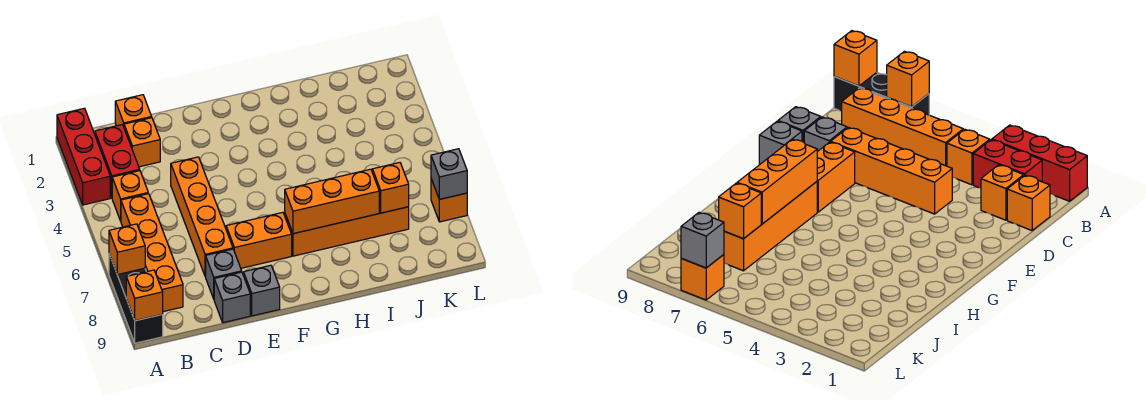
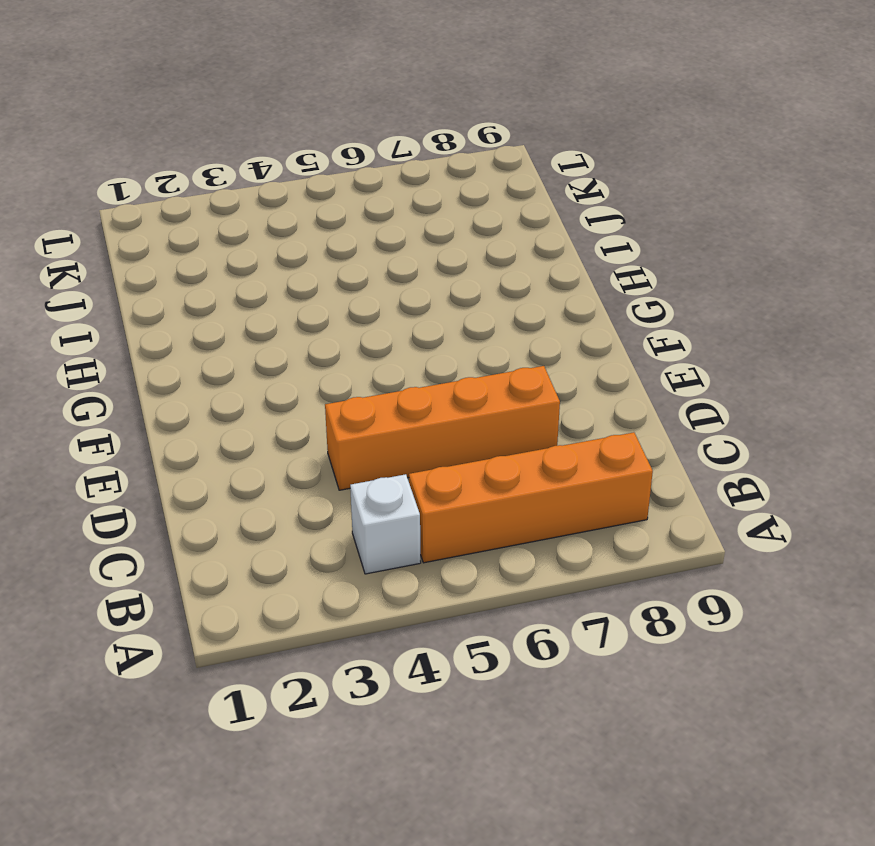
white 1x1 brick [350,474,421,574] -> orange 1x1 brick [112,171,148,221]
none -> red 1x3 brick [57,108,110,205]
none -> black 1x3 brick [109,254,163,343]
none -> red 1x2 brick [95,125,140,197]

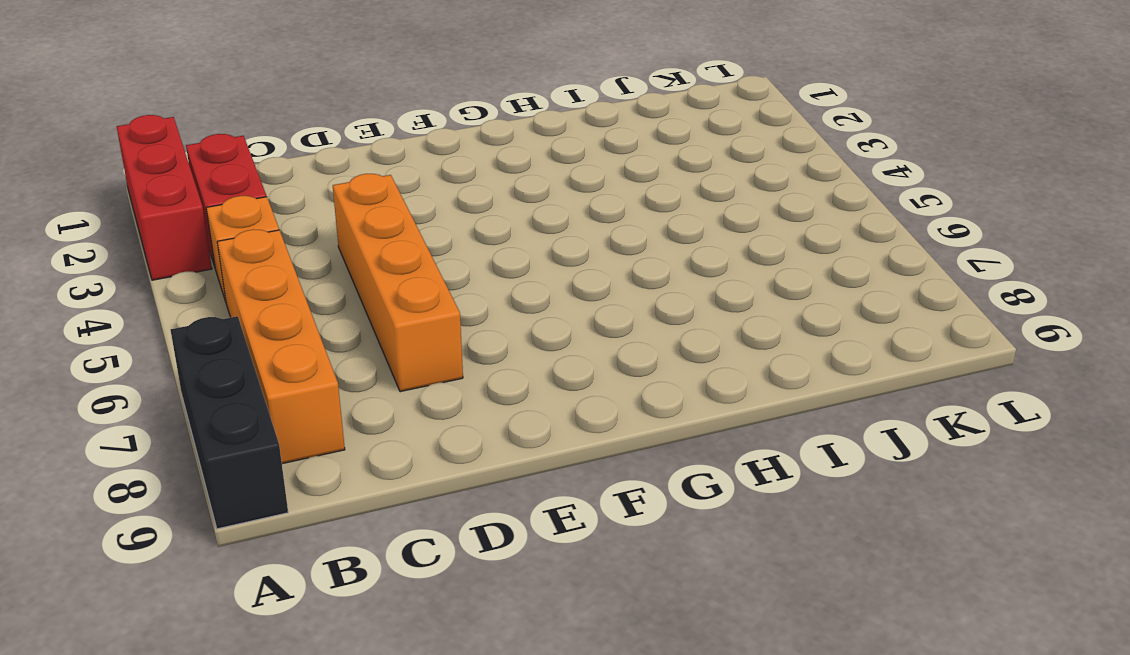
none -> orange 1x1 brick [115,95,152,126]
none -> orange 1x1 brick [124,118,160,167]
none -> grey 1x1 brick [206,249,242,299]

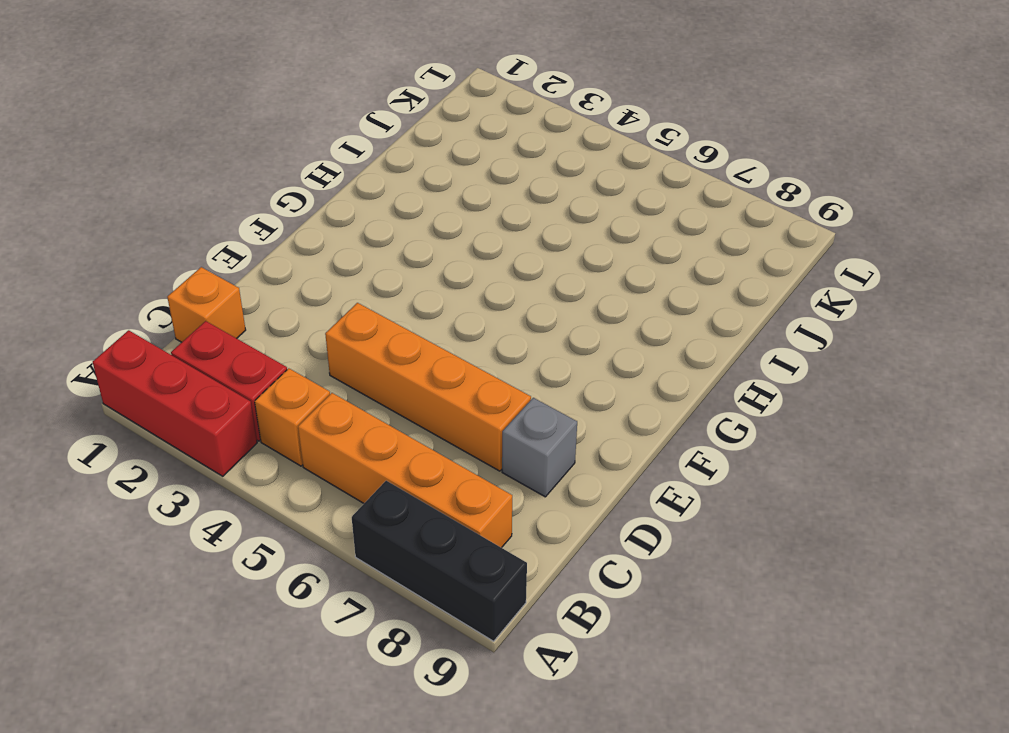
none -> orange 1x1 brick [124,118,160,167]
none -> grey 1x1 brick [214,272,250,323]
none -> orange 1x2 brick [226,212,292,268]

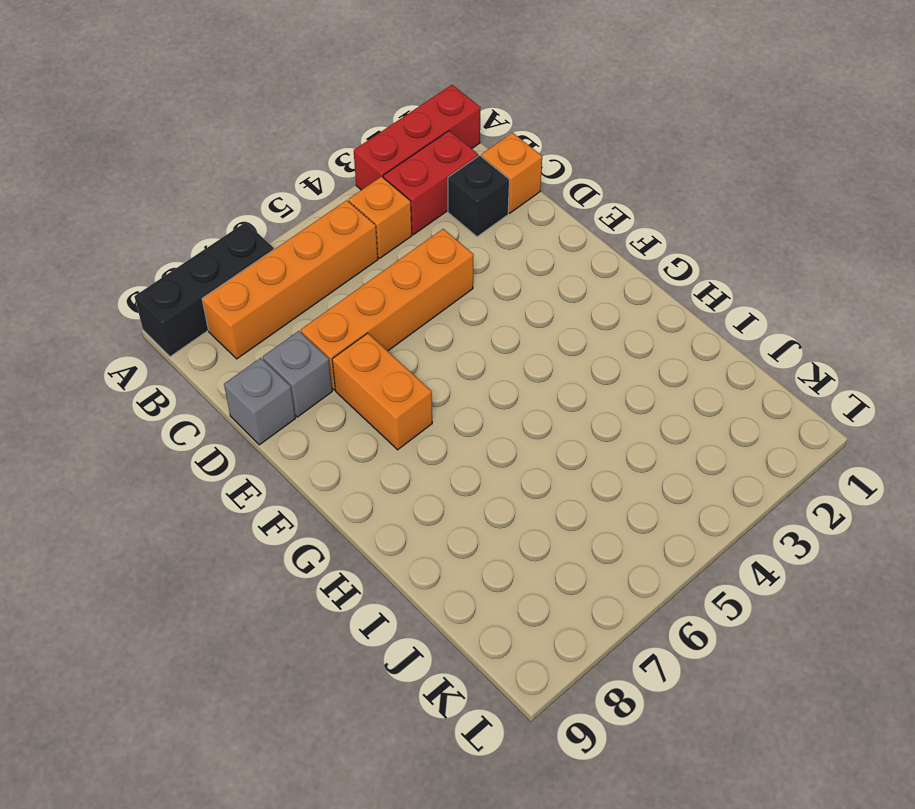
black 1x1 brick [448,155,509,237] -> orange 1x1 brick [124,118,160,167]
none -> grey 1x1 brick [244,265,280,316]
none -> orange 1x4 brick [285,207,409,256]
none -> orange 1x1 brick [431,179,467,222]

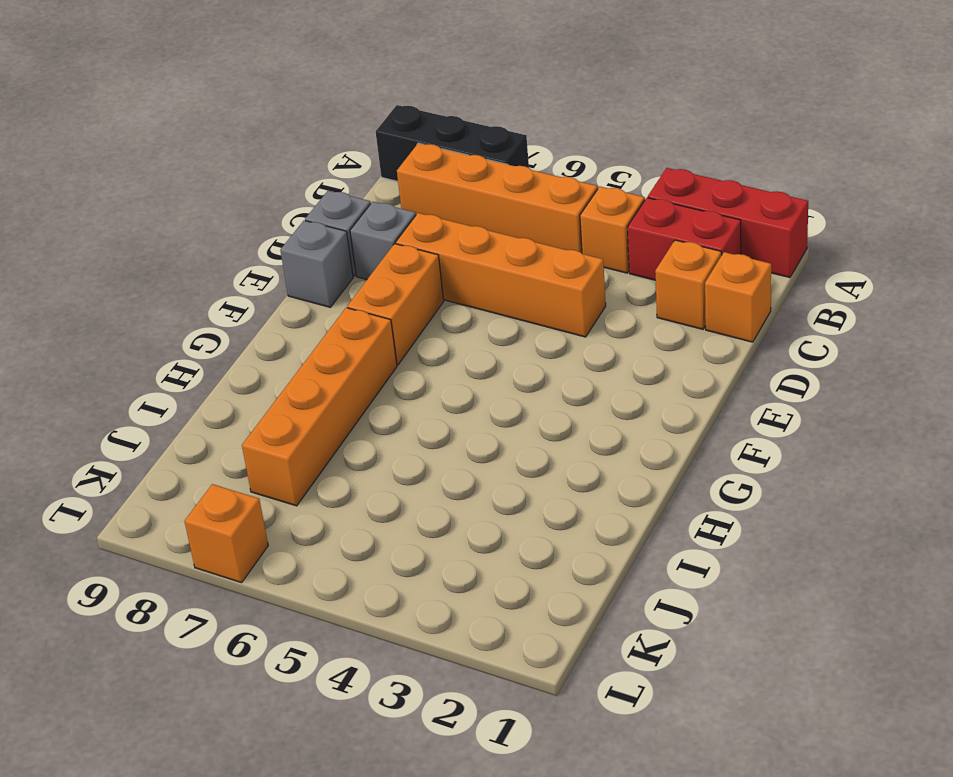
none -> orange 1x1 brick [109,224,145,275]
none -> orange 1x1 brick [126,270,163,321]
none -> orange 1x3 brick [285,169,379,234]

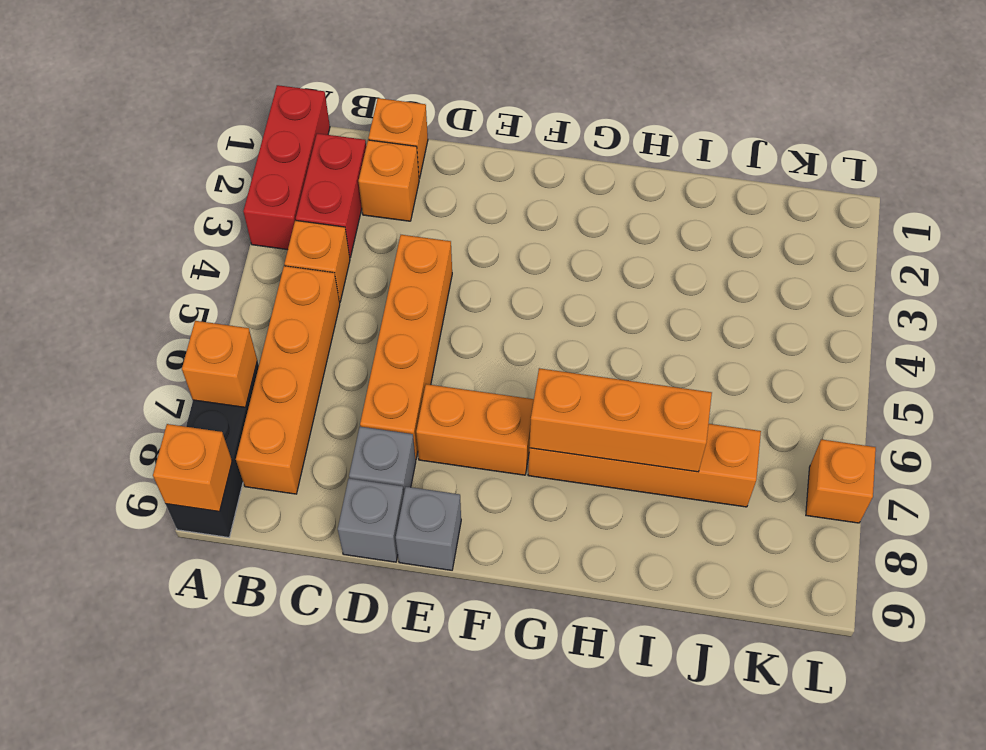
none -> orange 1x1 brick [372,163,409,213]
none -> grey 1x1 brick [431,149,467,199]

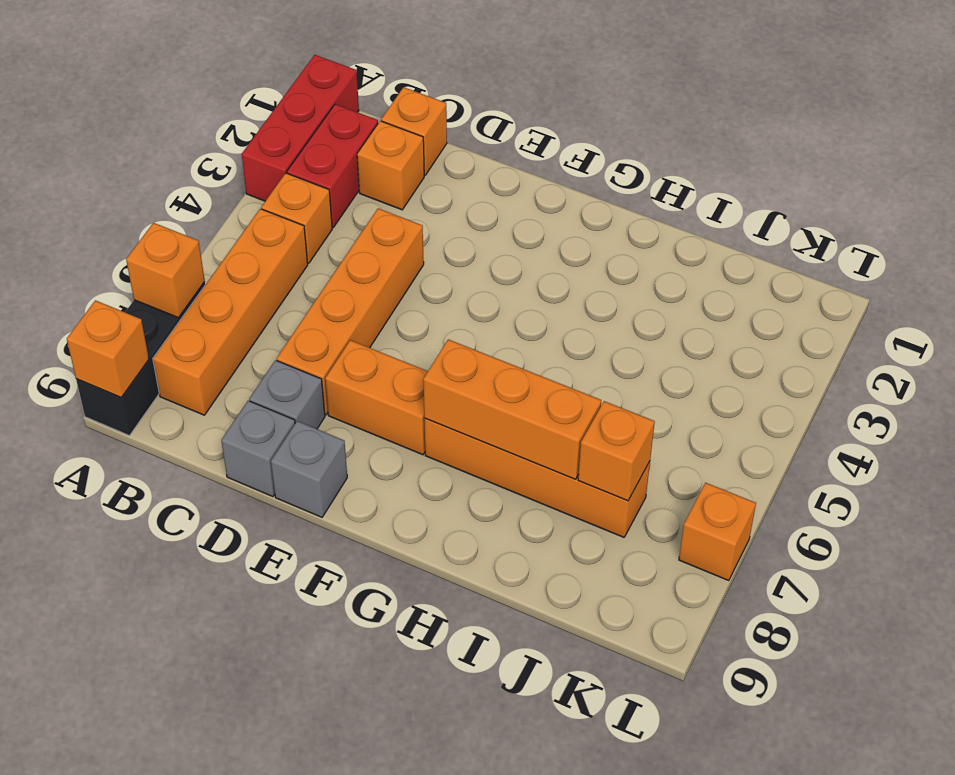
none -> grey 1x1 brick [431,149,467,199]

